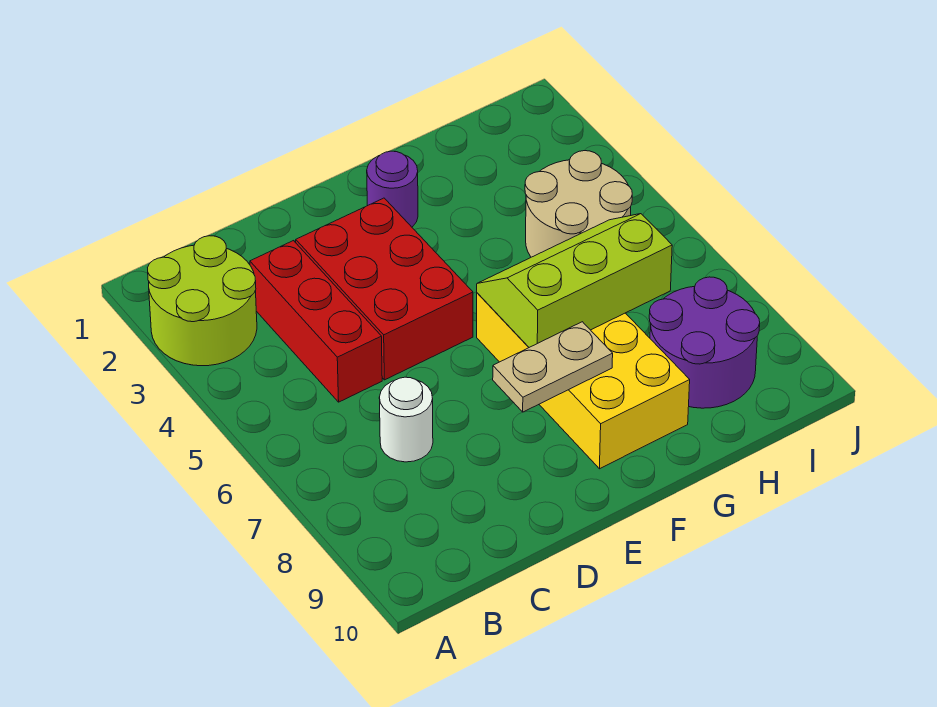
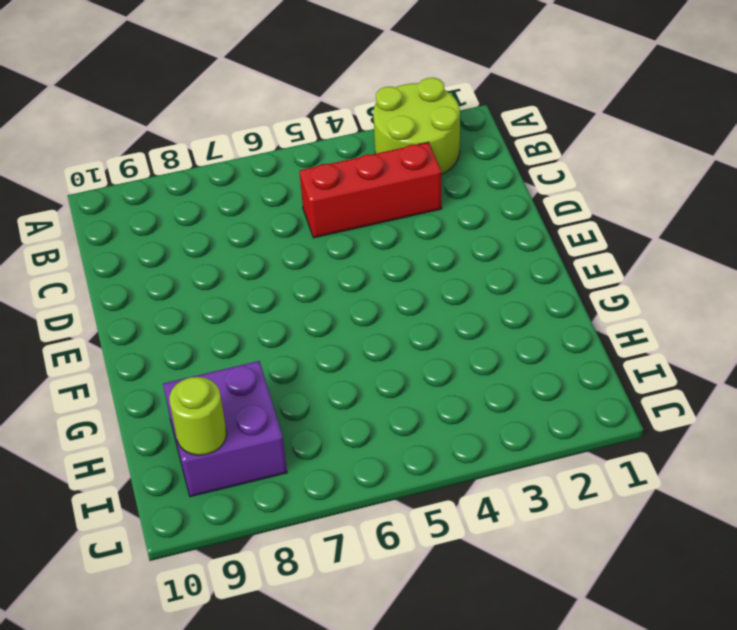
purple 2x2 brick [163,361,287,497] -> purple 2x2 round brick [649,277,760,408]
lime 1x1 round brick [169,377,227,455] -> none
none -> white 1x1 round brick [379,377,433,462]
none -> red 2x3 brick [296,198,473,380]

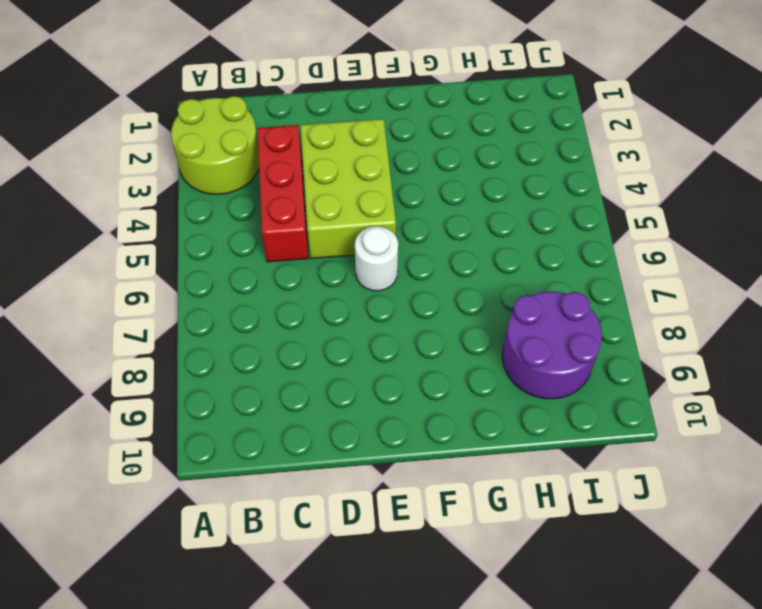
lime 2x3 brick [300,119,396,259] -> red 2x3 brick [296,198,473,380]
white 1x1 round brick [355,226,398,291] -> white 1x1 round brick moved to [379,377,433,462]
none -> purple 1x1 round brick [367,151,418,227]
none -> yellow 2x4 brick [477,293,690,469]

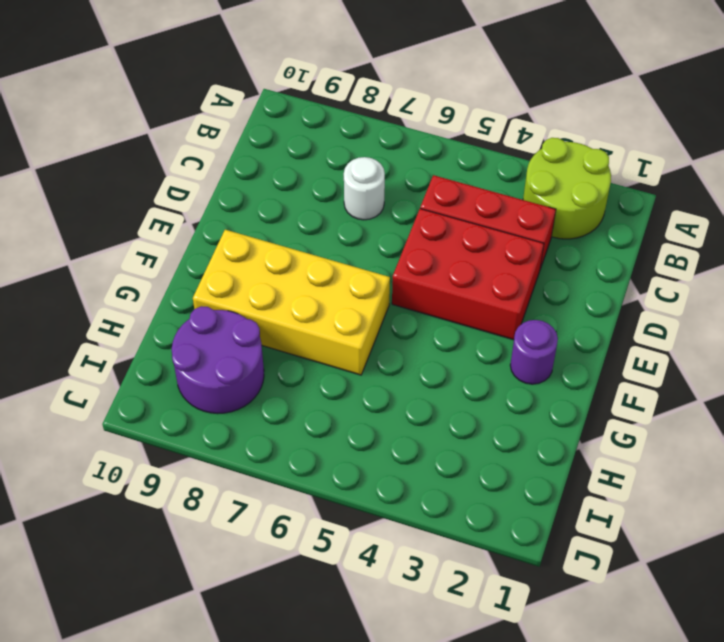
none -> tan 2x2 round brick [525,151,632,257]
none -> tan 1x2 plate [493,322,613,412]

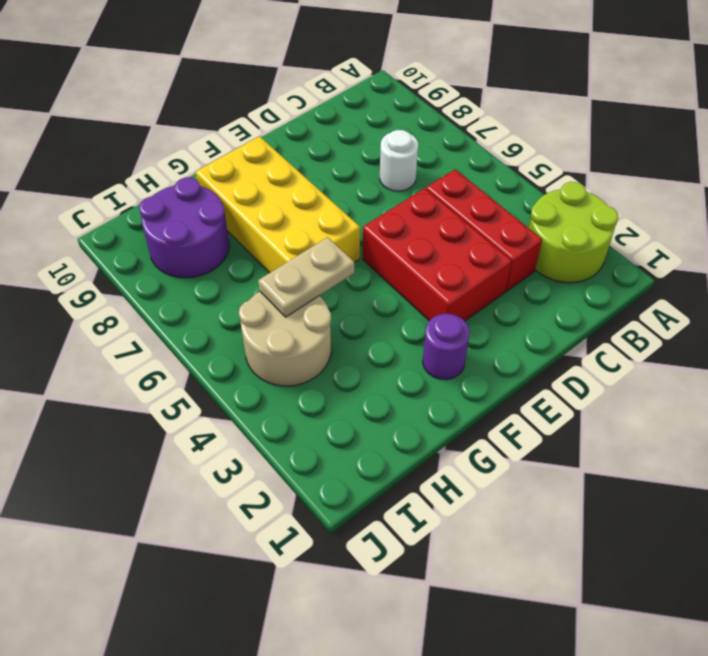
tan 1x2 plate [258,237,354,317] -> tan 1x2 plate moved to [493,322,613,412]
none -> lime 2x3 slope [477,214,672,347]

